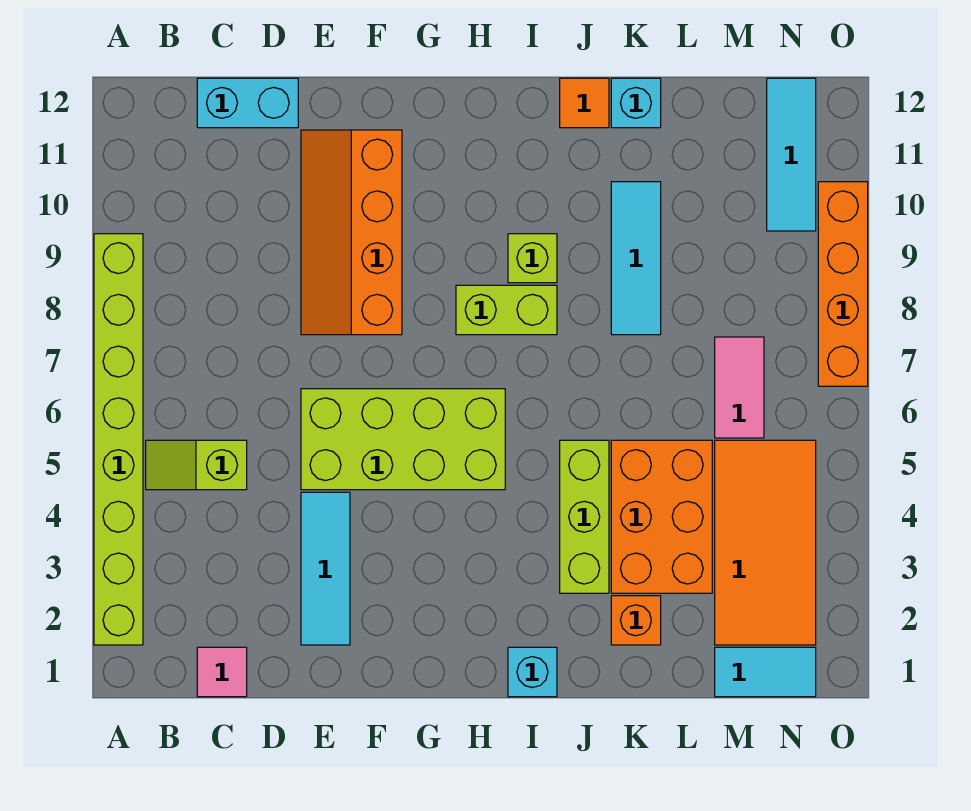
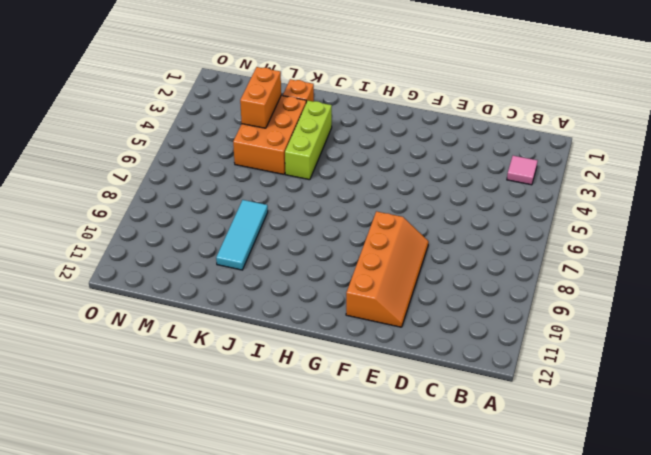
pink 1x1 tile [507,156,538,185] -> pink 1x1 tile moved to [197,647,247,697]
orange 1x2 brick [240,67,281,128] -> none
none -> lime 1x8 brick [94,234,143,645]
none -> lime 1x2 slope [146,440,247,490]
none -> cyan 1x2 brick [197,78,298,128]

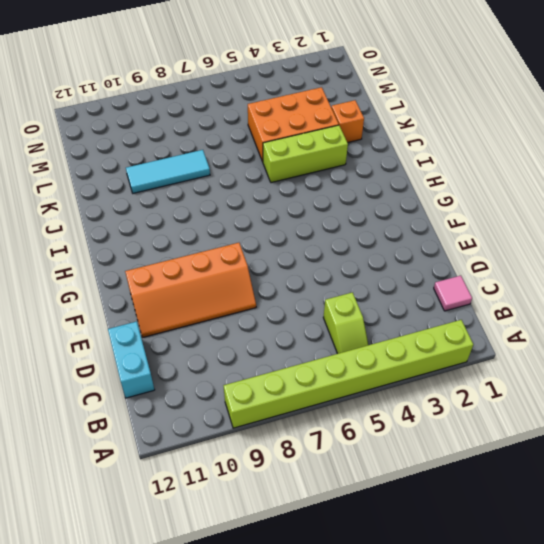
none -> cyan 1x3 tile [301,492,350,645]
none -> lime 2x4 brick [301,389,505,490]
none -> lime 1x2 brick [456,285,557,335]

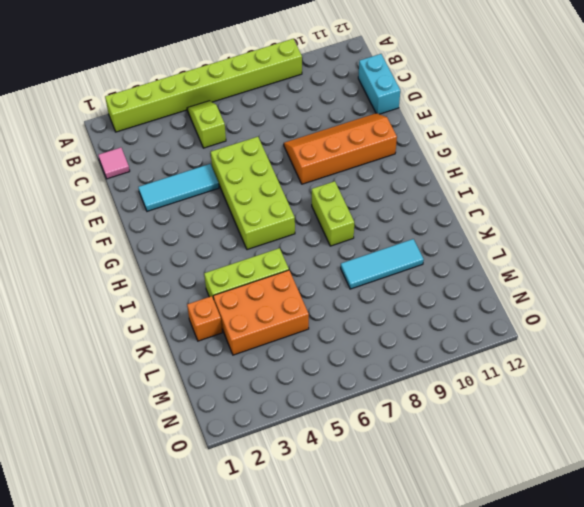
none -> cyan 1x1 brick [508,647,557,697]
none -> lime 1x1 brick [508,234,557,283]
none -> orange 1x1 tile [560,78,609,128]

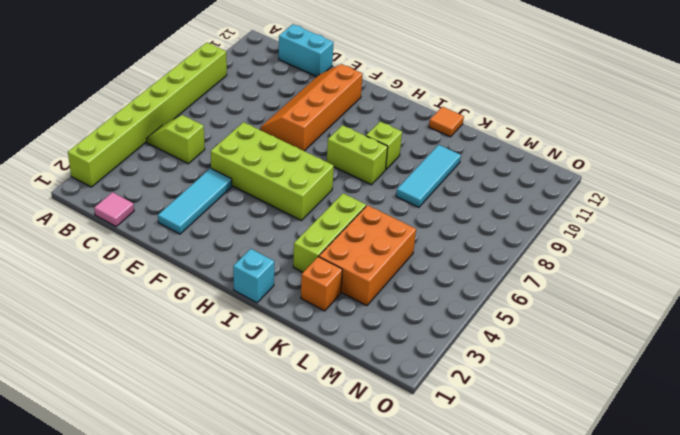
none -> cyan 1x1 brick [611,78,661,128]
none -> cyan 1x2 tile [715,647,816,697]
none -> orange 2x4 tile [715,440,816,645]

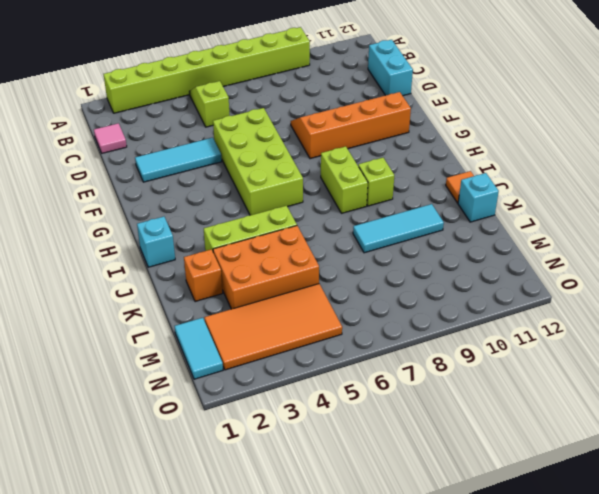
none -> pink 1x2 tile [715,337,764,438]
none -> cyan 1x3 tile [767,78,816,231]
none -> orange 1x4 brick [818,182,868,386]

